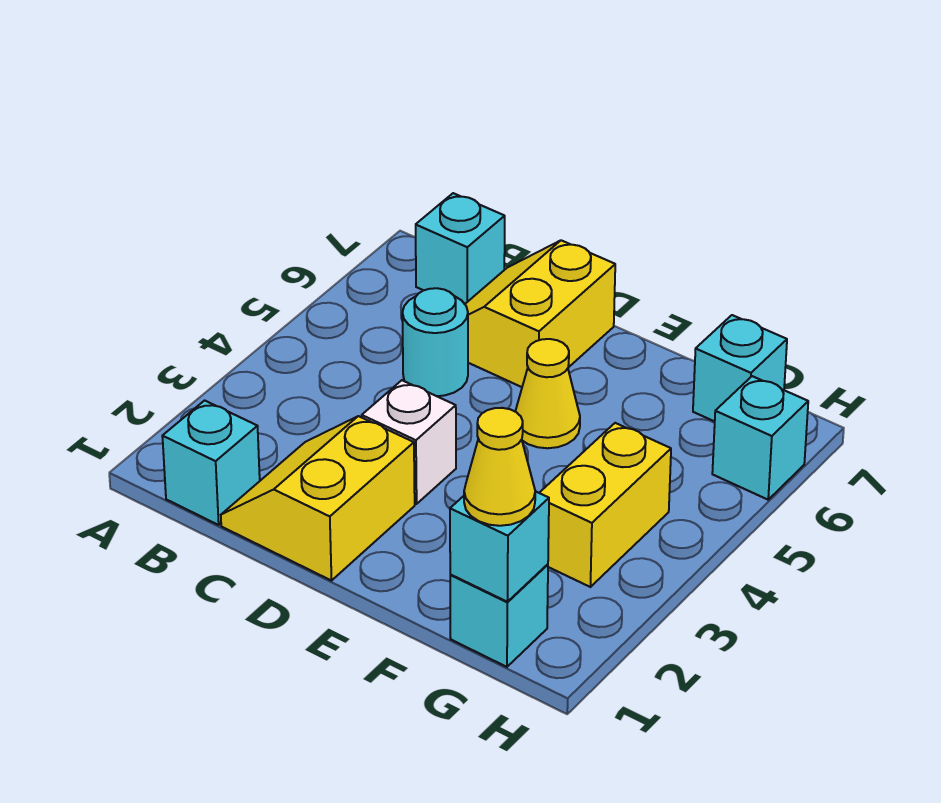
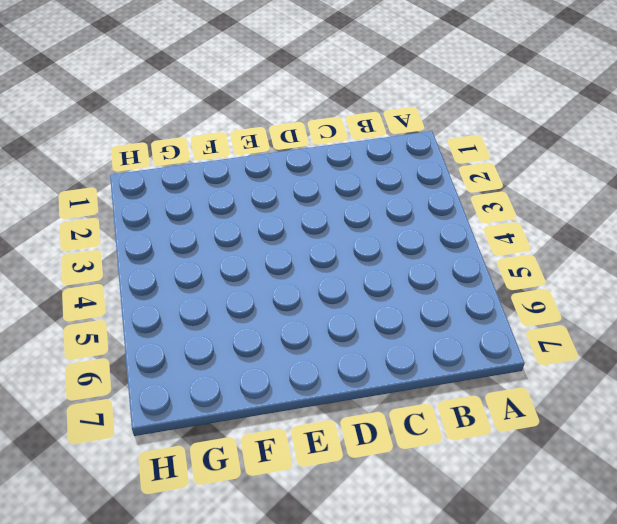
none -> cyan 1x1 brick [162,401,260,525]
none -> cyan 1x1 brick [416,193,505,304]
none -> yellow 2x2 slope [221,416,415,581]

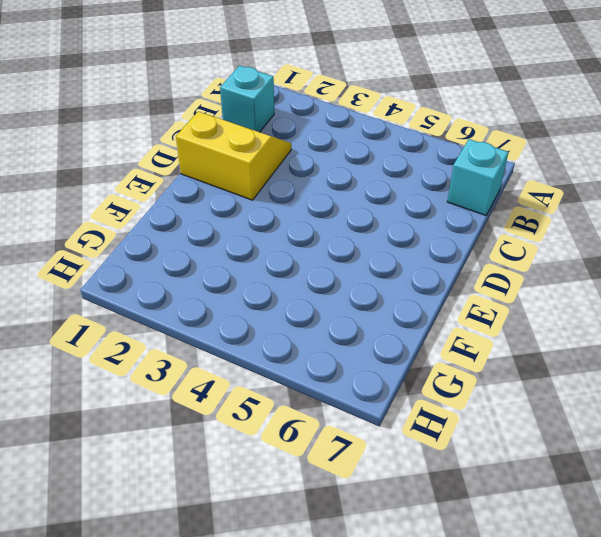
none -> cyan 1x1 round brick [402,288,468,396]
none -> yellow 2x2 slope [465,240,615,387]
none -> white 1x1 brick [362,380,456,504]

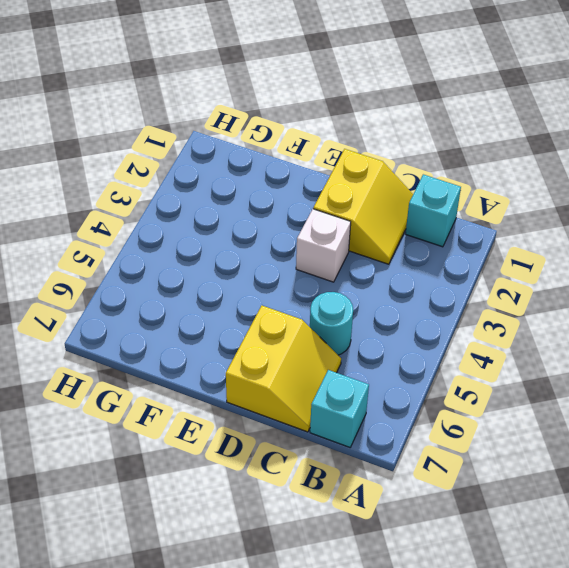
none -> yellow 1x1 cone [515,339,580,448]
none -> cyan 1x1 brick [450,564,548,667]
none -> yellow 1x2 brick [540,423,671,587]

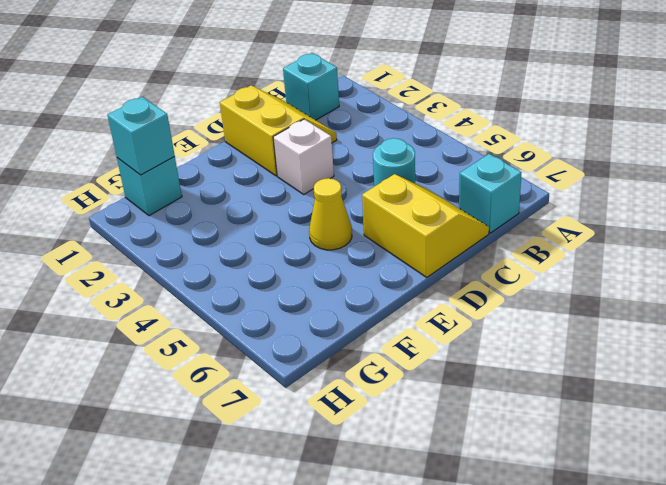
none -> yellow 1x2 brick [540,423,671,587]
none -> cyan 1x1 brick [693,315,787,422]
none -> cyan 1x1 brick [712,376,808,500]

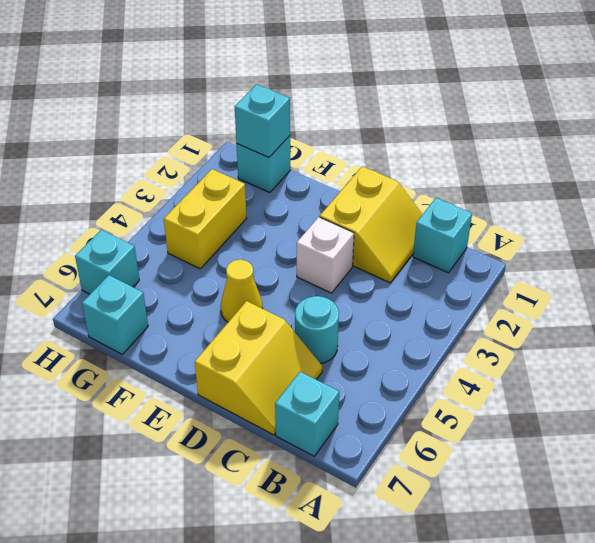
none -> yellow 1x1 cone [464,408,535,526]

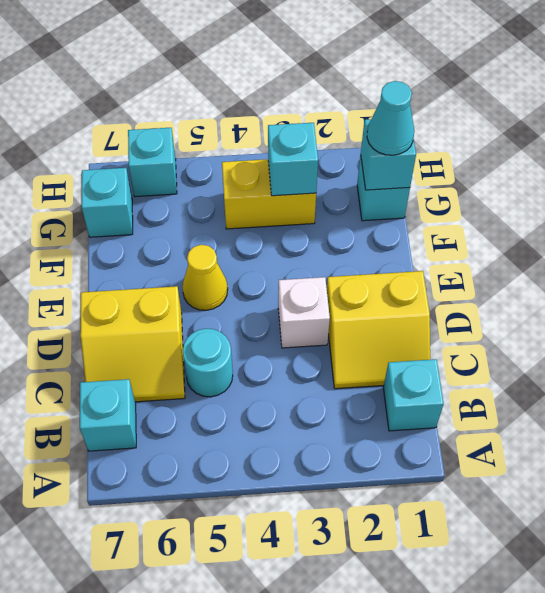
cyan 1x1 cone [367,81,414,155] -> yellow 1x1 cone [464,408,535,526]
cyan 1x1 brick [268,123,318,196] -> none

